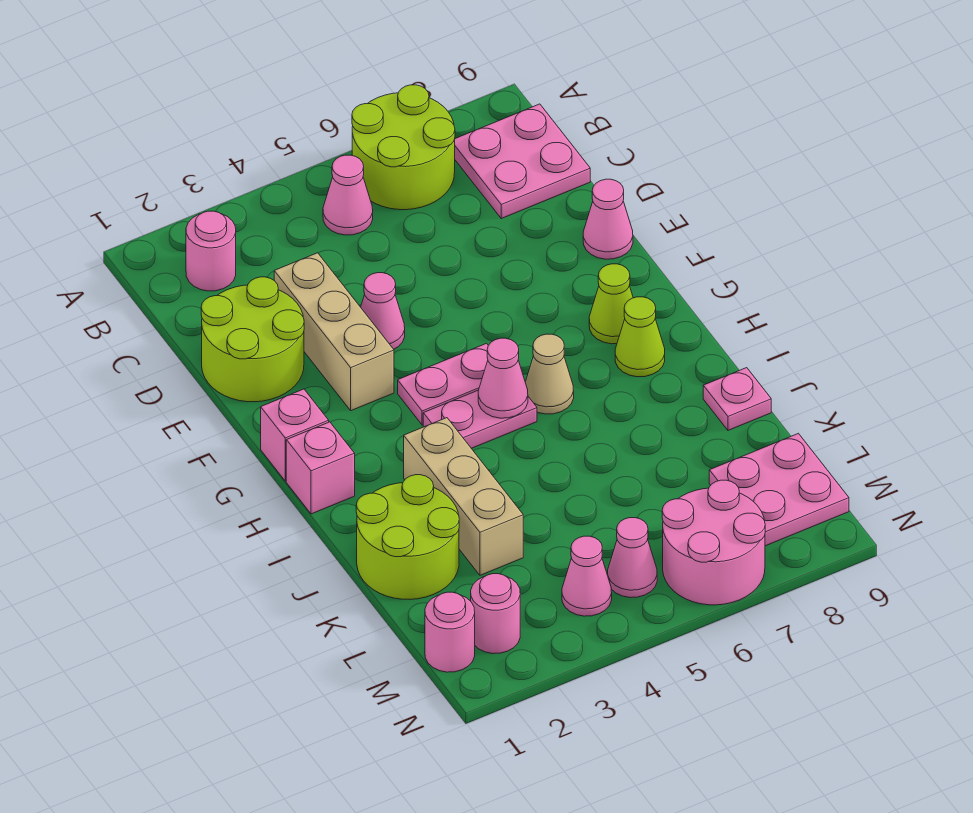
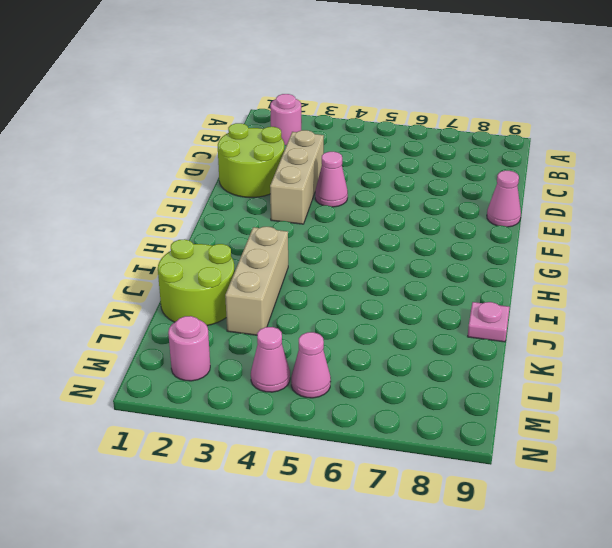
none -> lime 2x2 round brick [352,85,455,210]
none -> pink 1x1 cone [323,155,373,235]
none -> pink 2x2 plate [455,104,590,219]

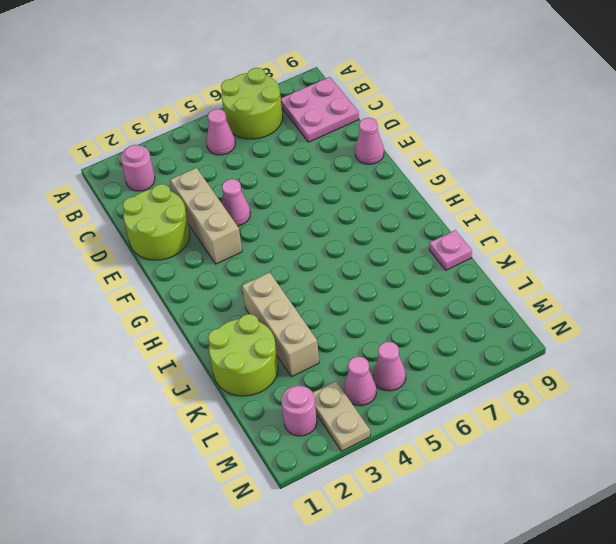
tan 1x2 plate [313,381,370,451] -> none
none -> pink 1x1 brick [261,389,329,481]
none -> pink 1x2 plate [398,343,488,425]
none -> lime 1x1 cone [589,264,633,344]

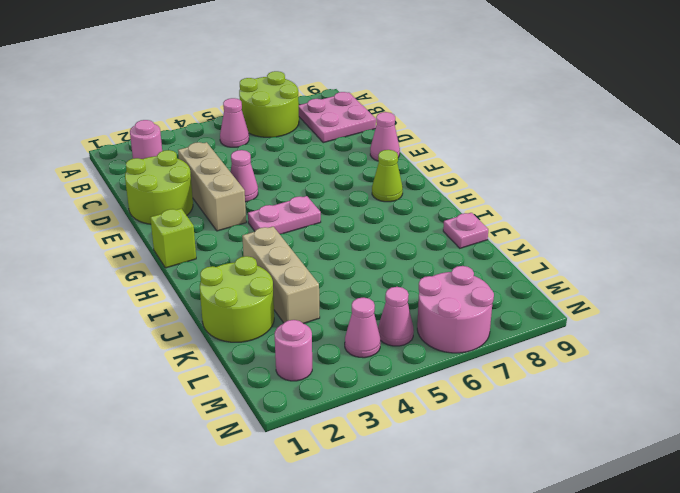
lime 1x1 brick [150,209,196,268] -> pink 1x1 brick [261,389,329,481]
none -> pink 1x1 brick [286,422,355,514]
none -> pink 1x2 plate [423,391,537,449]
none -> tan 1x1 cone [525,334,574,414]

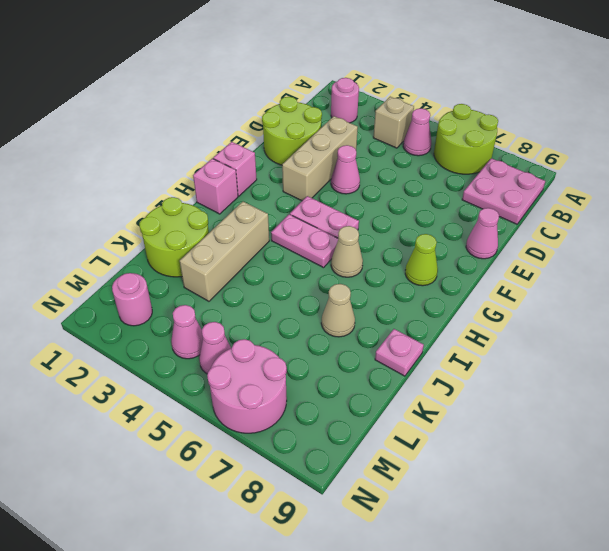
tan 1x1 brick [373,97,414,148] -> none
tan 1x1 cone [321,284,355,337] -> none
none -> lime 1x1 cone [615,297,665,377]
none -> pink 2x2 plate [709,433,849,546]
none -> pink 1x1 round brick [425,592,475,672]

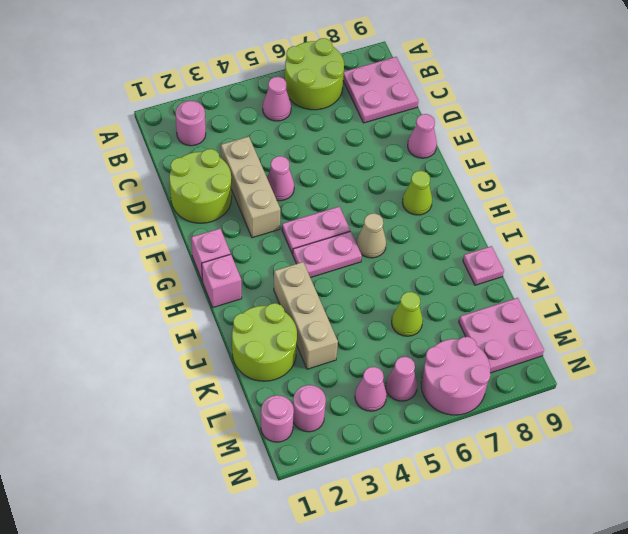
lime 1x1 cone [392,292,423,336] -> lime 1x1 cone moved to [615,297,665,377]
none -> pink 1x1 cone [478,338,528,418]

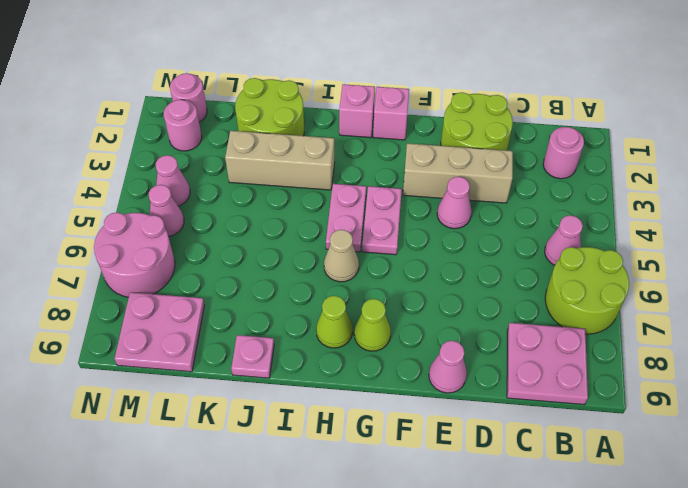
none -> pink 1x1 cone [478,338,528,418]

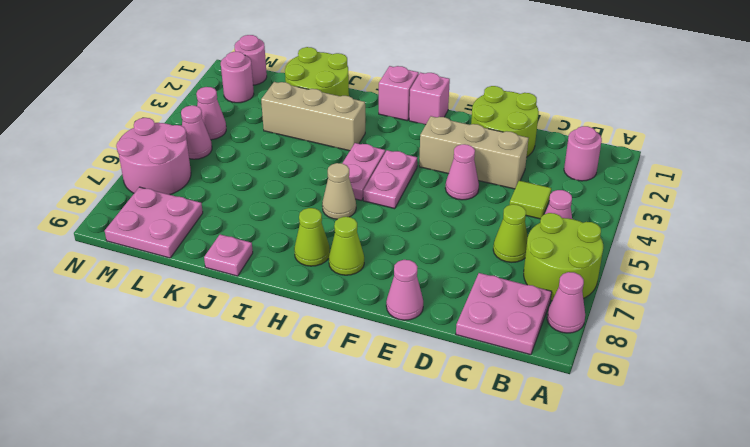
pink 1x1 cone [547,272,585,333] -> pink 1x1 cone moved to [478,338,528,418]
lime 1x1 tile [510,181,551,219] -> none
lime 1x1 cone [493,204,528,262] -> none

